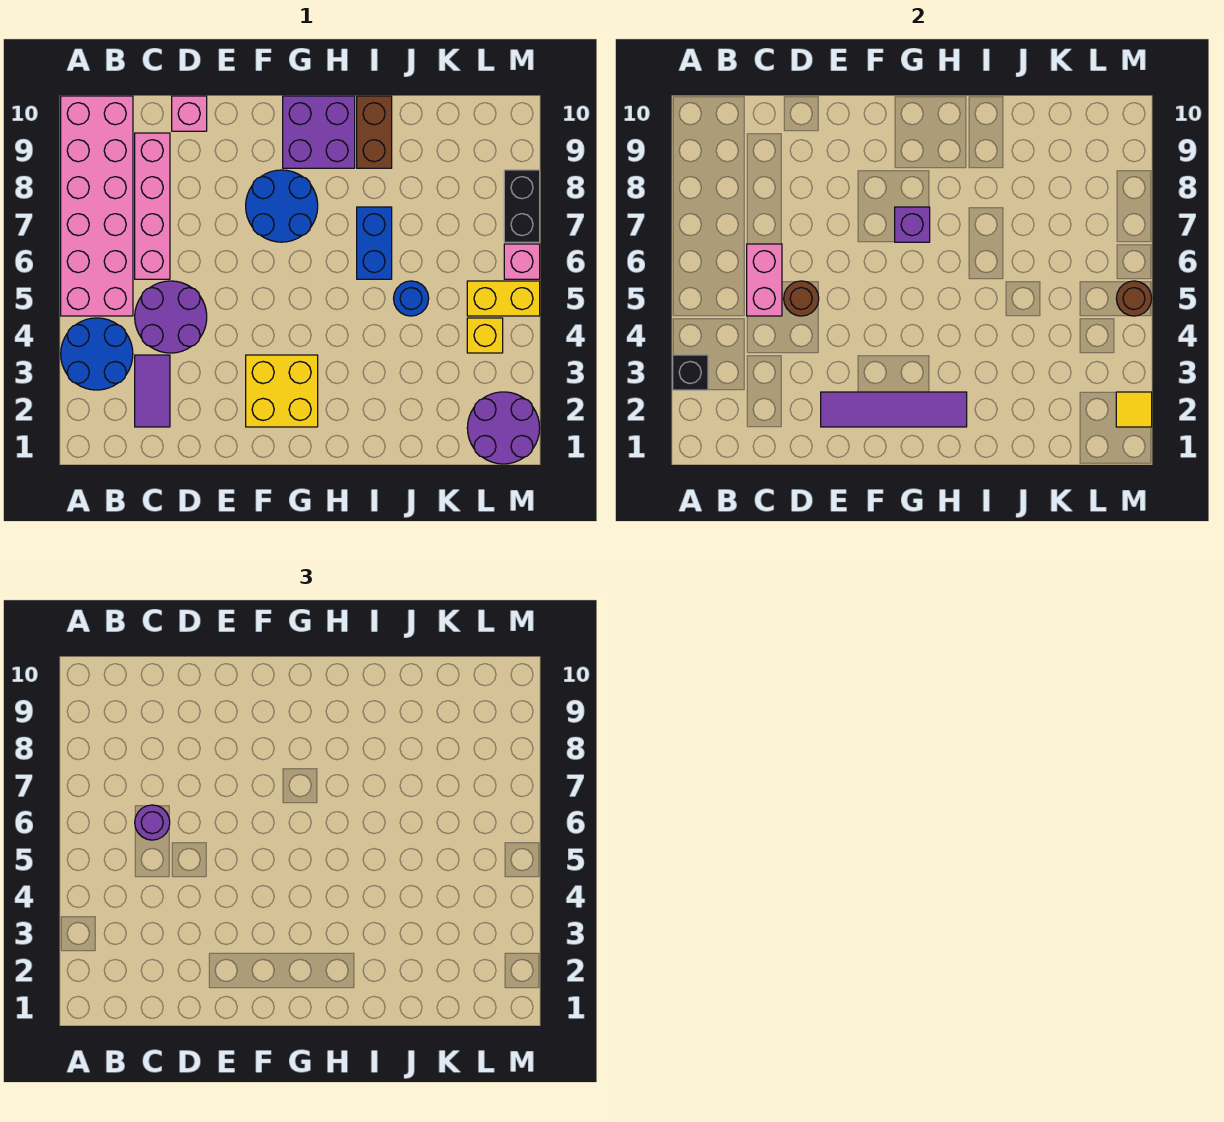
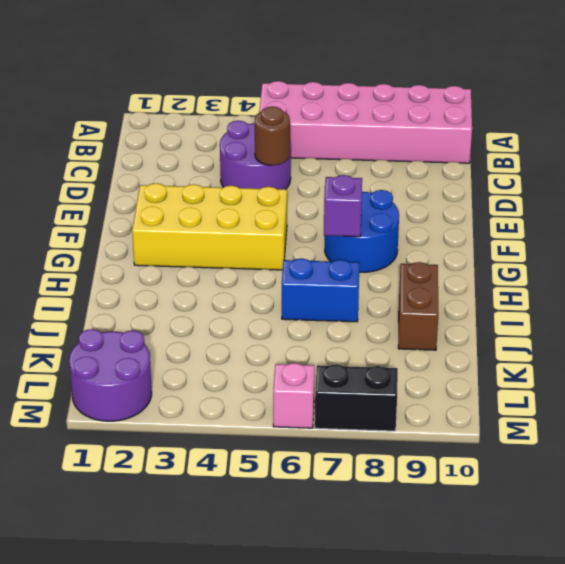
yellow 2x4 brick [132,183,287,270] -> yellow 2x2 brick [246,355,318,427]
brown 1x2 brick [398,262,439,350] -> brown 1x2 brick turned to [357,96,392,168]
none -> blue 2x2 round brick [61,318,133,390]
none -> purple 1x2 tile [135,355,170,427]
none -> pink 1x4 brick [135,133,170,279]

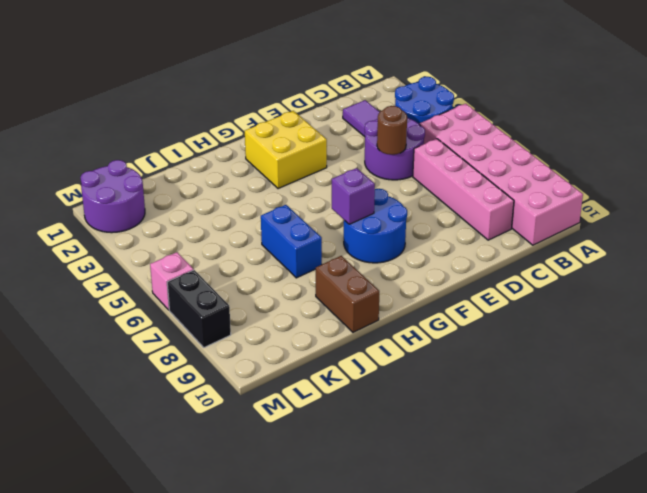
none -> pink 1x1 brick [172,96,207,131]
none -> purple 2x2 brick [283,96,355,168]
none -> blue 1x1 round brick [394,281,429,316]

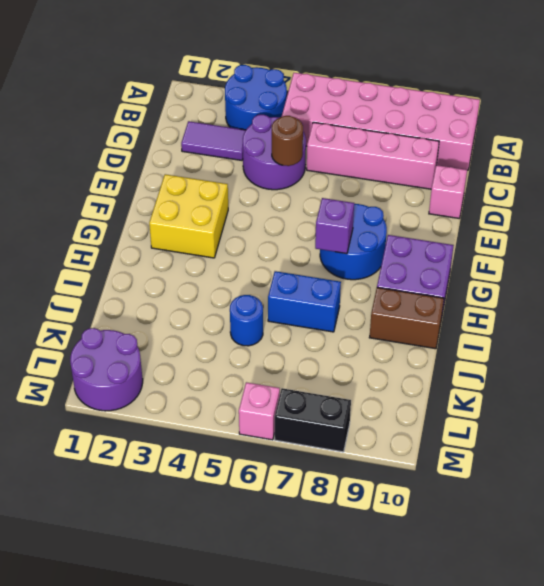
none -> yellow 1x1 brick [467,318,503,353]
none -> yellow 1x2 brick [467,281,540,316]
none -> black 1x1 brick [673,355,708,390]

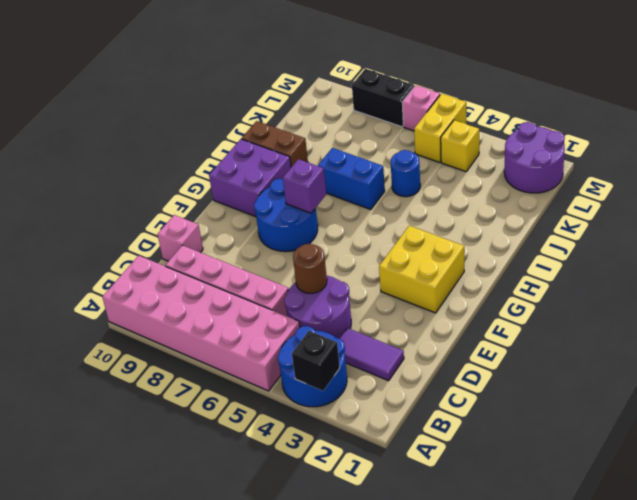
none -> pink 1x2 brick [747,244,782,316]
none -> purple 1x4 tile [821,392,967,427]
none -> yellow 1x1 tile [1116,392,1152,427]

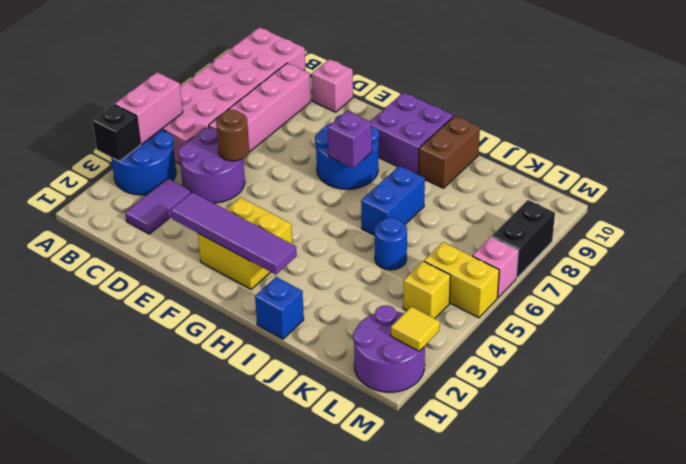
pink 1x2 brick [115,72,183,144] -> pink 1x2 brick moved to [747,244,782,316]
blue 1x1 brick [255,277,304,339] -> none
none -> brown 1x1 round brick [1116,281,1152,316]
none -> purple 1x1 round brick [135,805,170,840]

